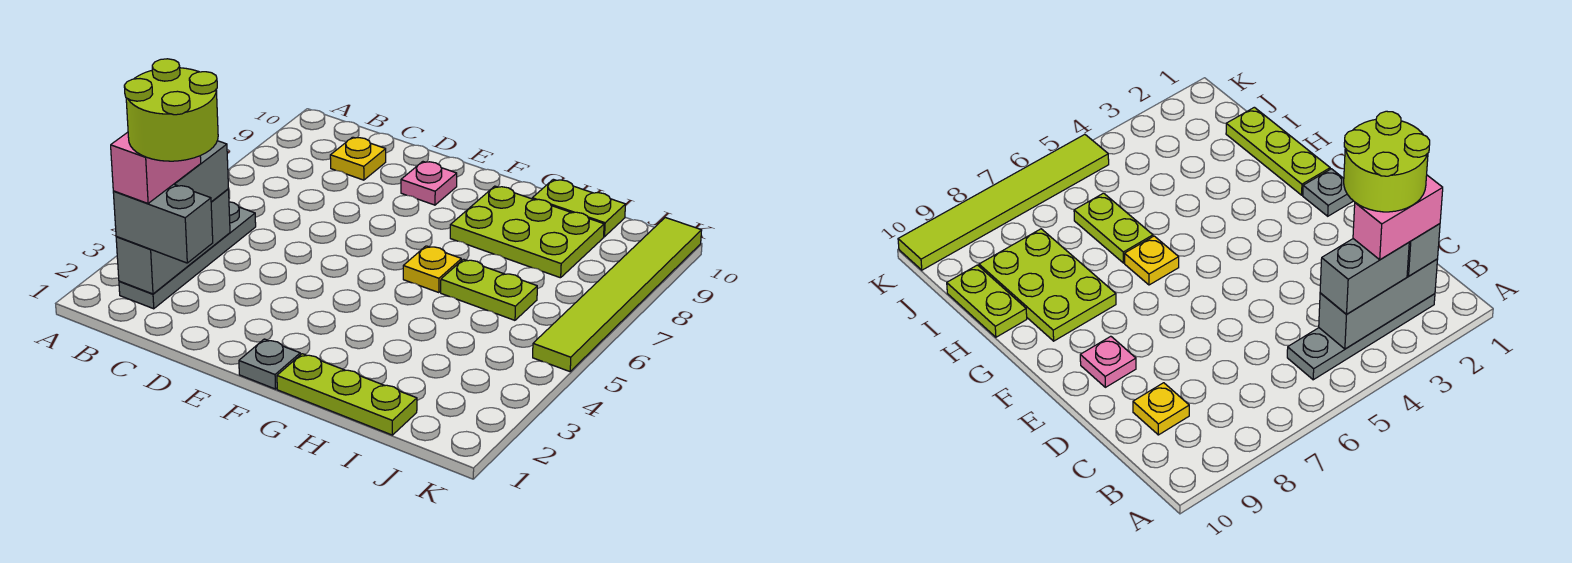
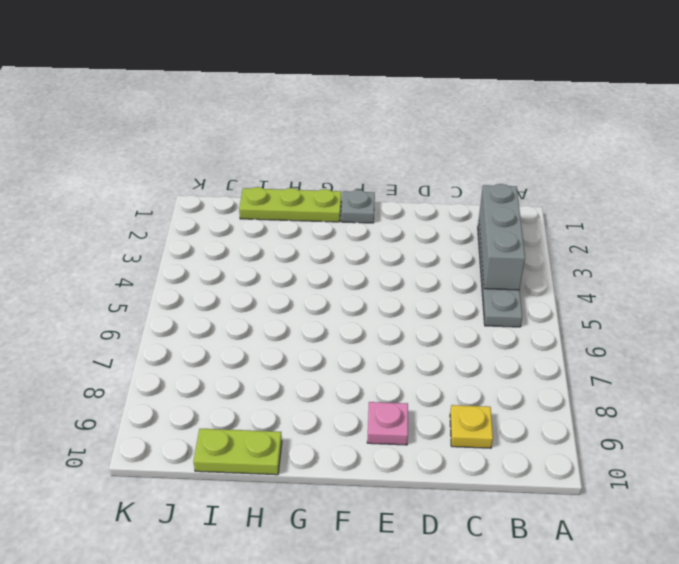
none -> yellow 1x1 plate [403,246,461,293]
none -> lime 2x3 plate [450,186,604,278]
none -> lime 1x2 plate [441,259,537,320]

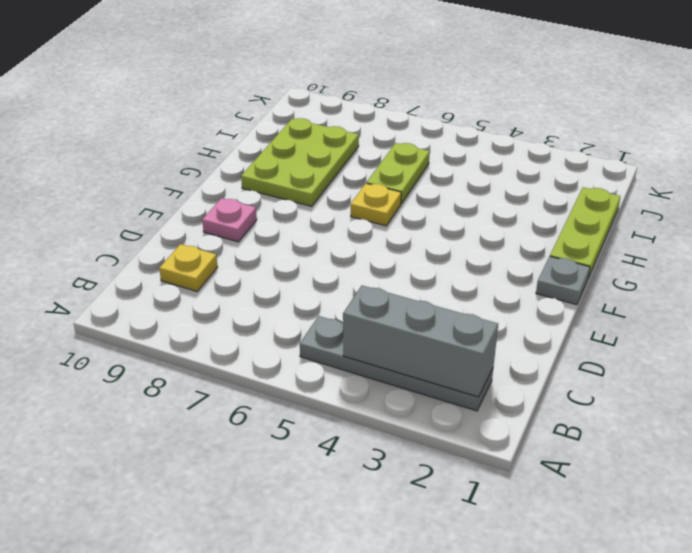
none -> lime 1x2 plate [532,179,626,237]
none -> lime 1x6 tile [533,218,702,372]
none -> grey 1x2 brick [113,184,213,263]

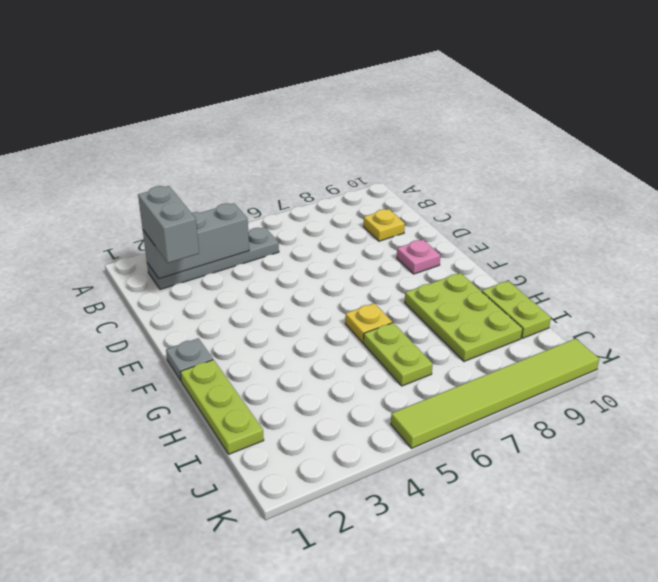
none -> grey 1x2 brick [174,141,229,202]
none -> pink 1x2 brick [111,132,201,203]
none -> lime 2x2 round brick [124,59,218,161]

